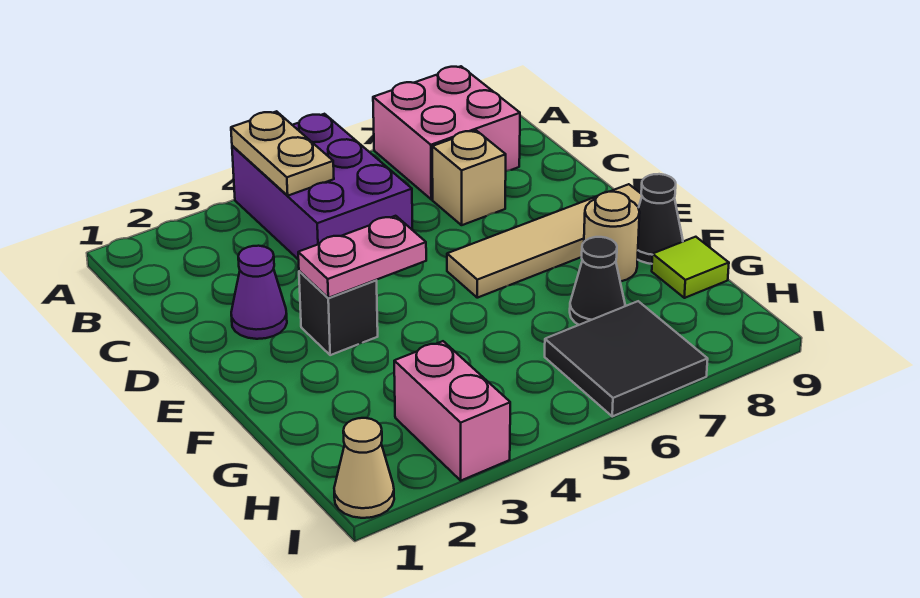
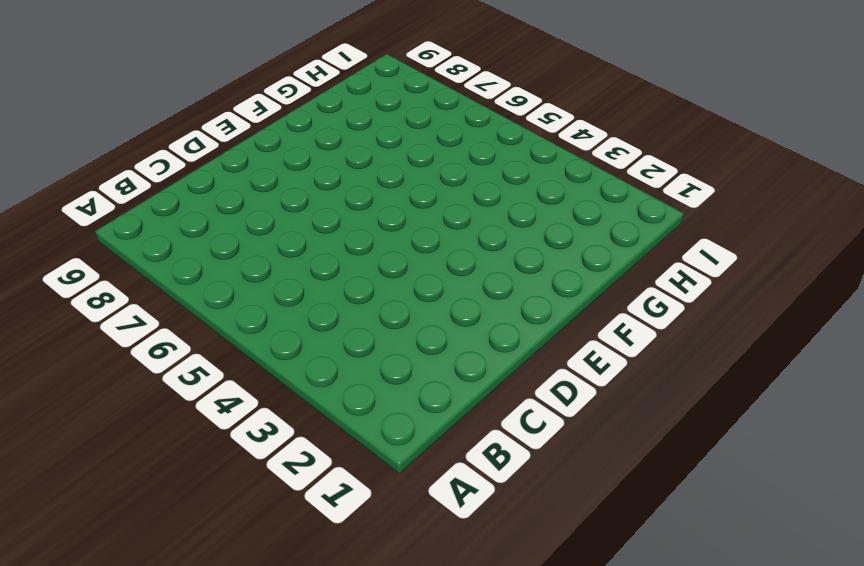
none -> purple 2x3 brick [232,114,412,259]
none -> pink 2x2 brick [373,66,520,199]
none -> tan 1x1 brick [432,131,506,225]

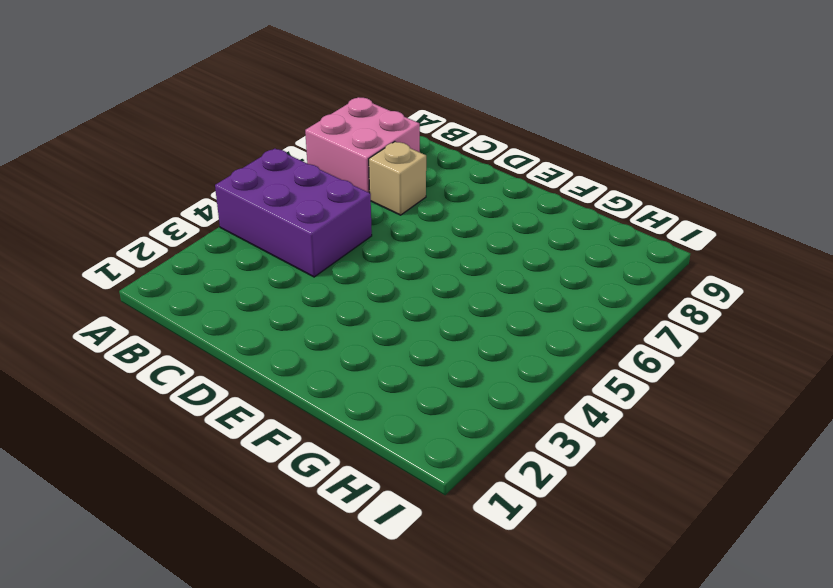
none -> purple 1x1 cone [231,246,287,339]
none -> black 1x1 brick [299,271,378,355]
none -> tan 1x4 tile [447,184,642,298]

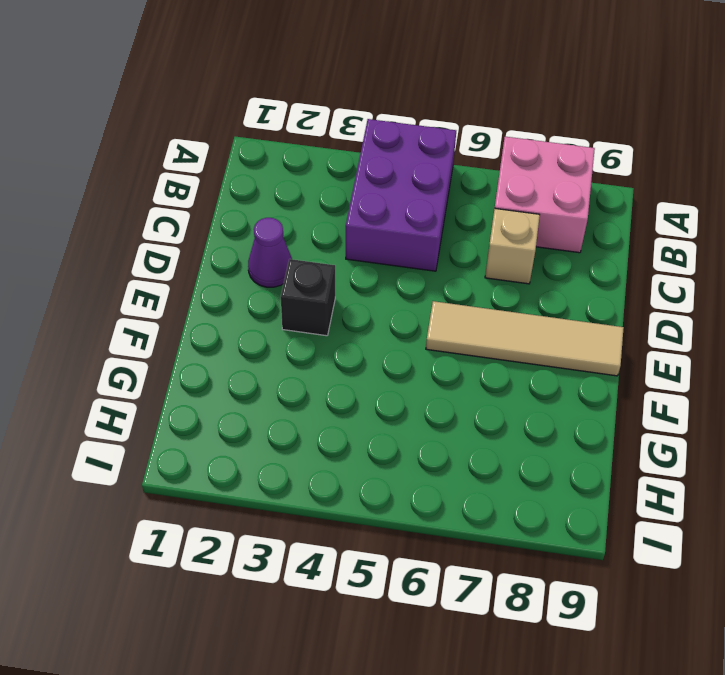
none -> tan 1x1 round brick [584,192,640,281]
none -> black 1x1 cone [638,174,683,264]
none -> black 1x1 cone [570,237,625,325]

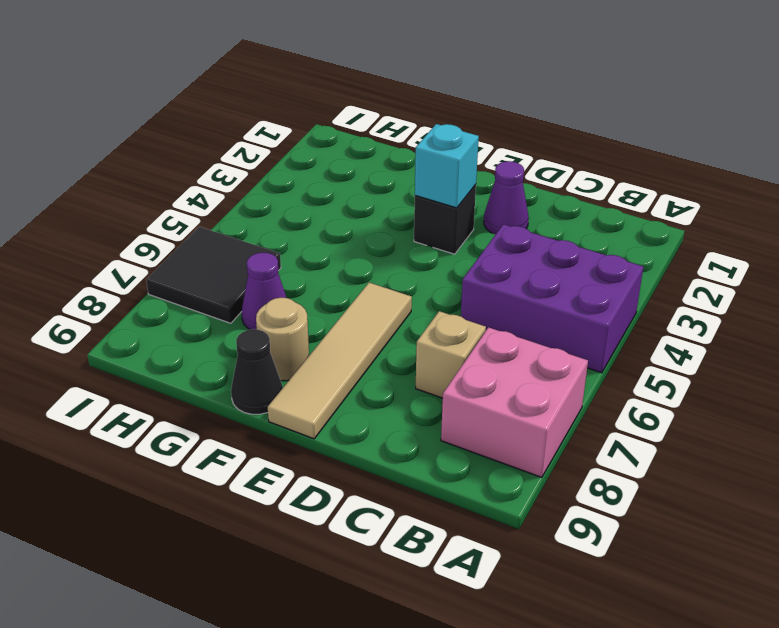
cyan 1x1 brick [415,124,479,208] -> pink 1x2 plate [298,216,426,298]
purple 1x1 cone [242,252,286,330] -> black 1x1 cone [570,237,625,325]
none -> lime 1x1 tile [652,237,729,298]
none -> pink 1x2 brick [394,341,510,480]
none -> tan 1x1 cone [334,418,394,518]

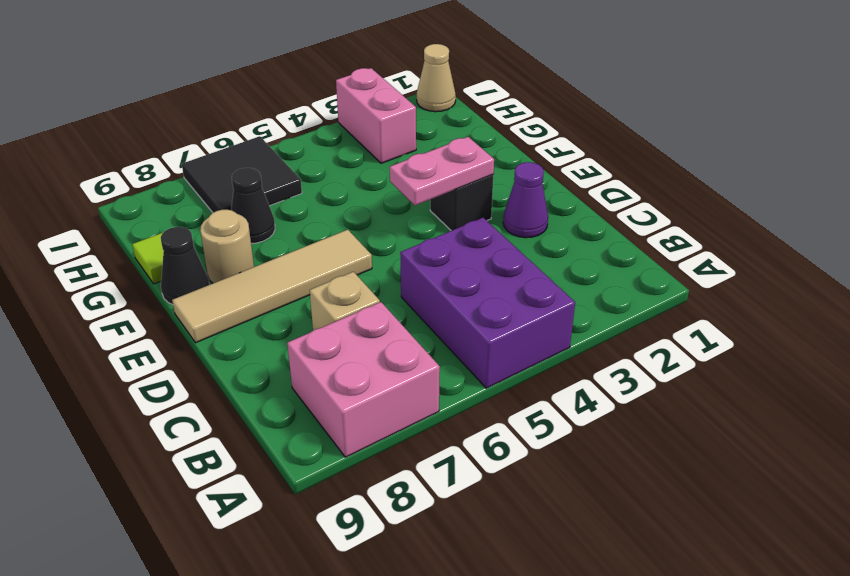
none -> tan 1x2 plate [231,111,334,196]

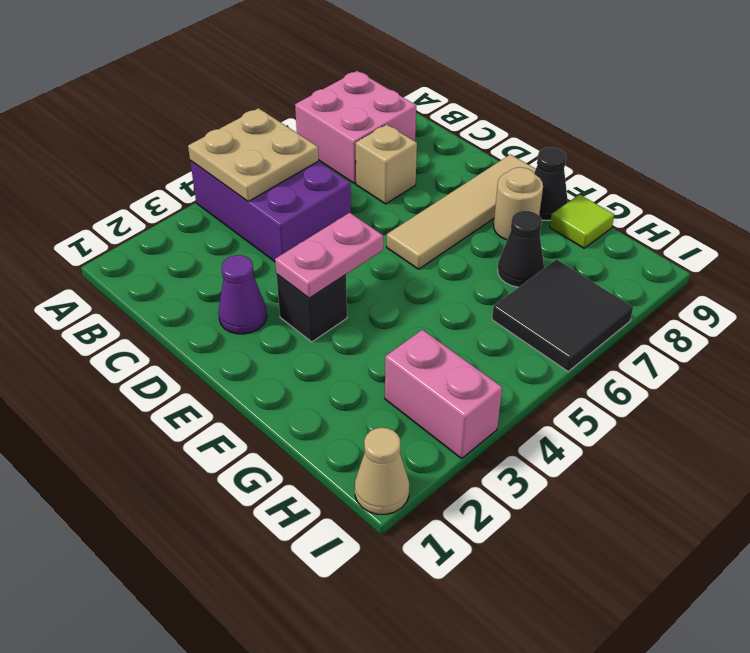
tan 2x2 plate [188,108,318,201] -> tan 1x2 plate [231,111,334,196]

